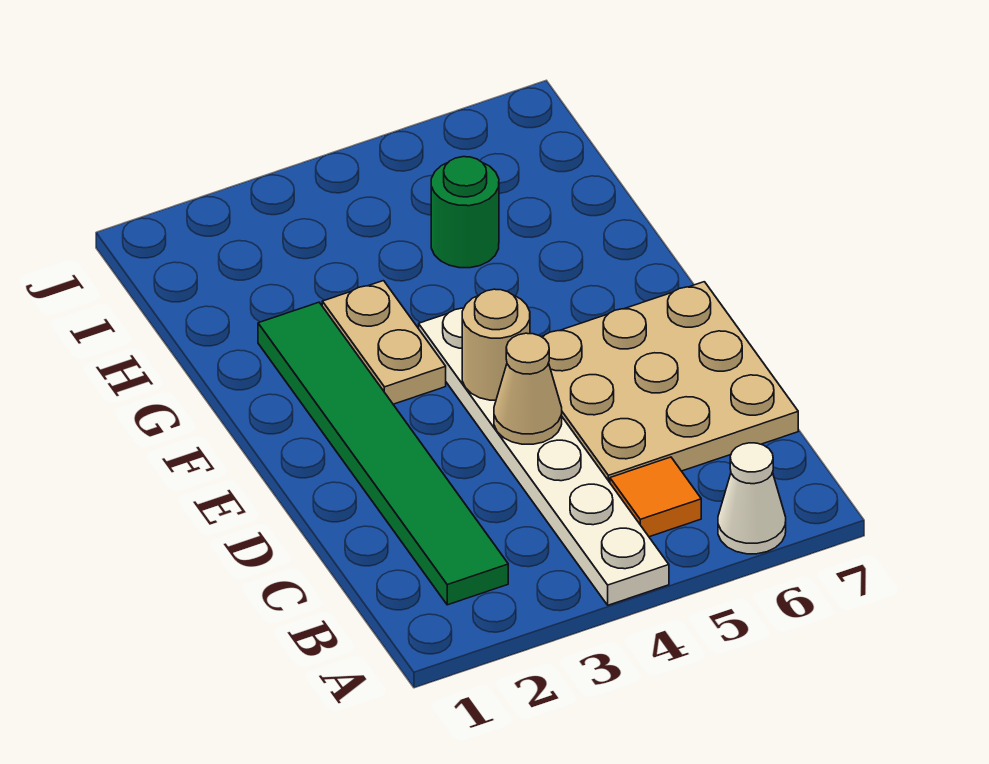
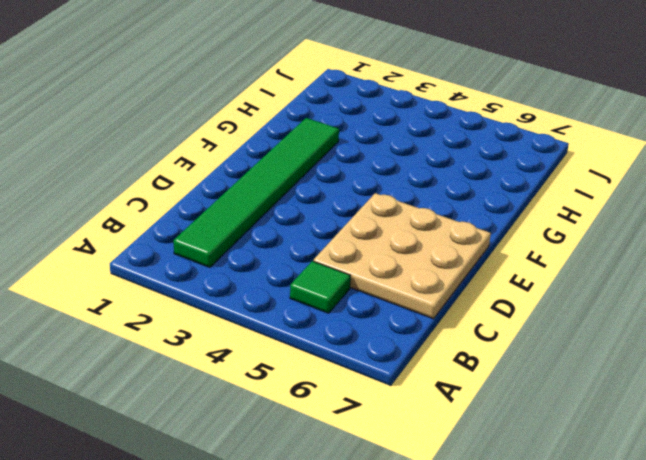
green 1x1 tile [290,261,350,313] -> orange 1x1 tile [610,457,701,537]
none -> white 1x6 plate [419,308,669,605]
none -> white 1x1 cone [718,443,786,554]

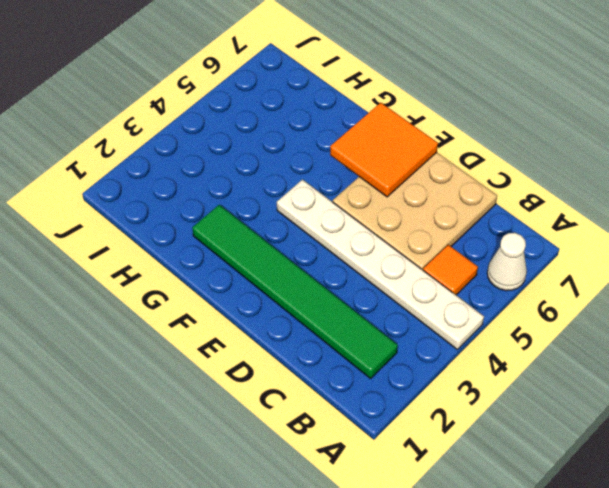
orange 2x2 tile [330,103,438,197] -> none
none -> tan 1x2 plate [322,281,446,404]
none -> green 1x1 round brick [431,157,499,268]

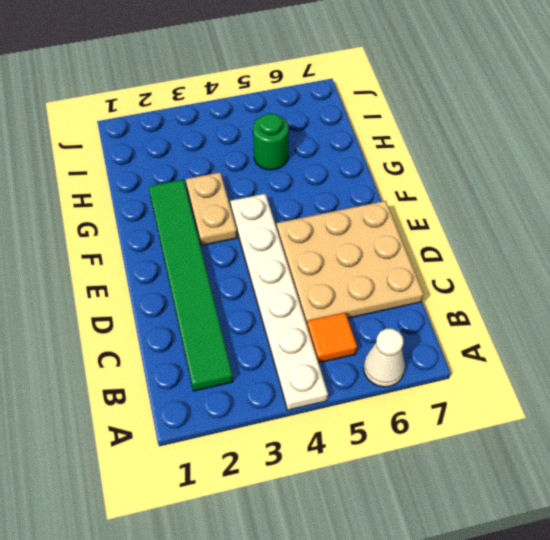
none -> tan 1x1 cone [494,333,562,444]
none -> tan 1x1 round brick [462,289,530,400]

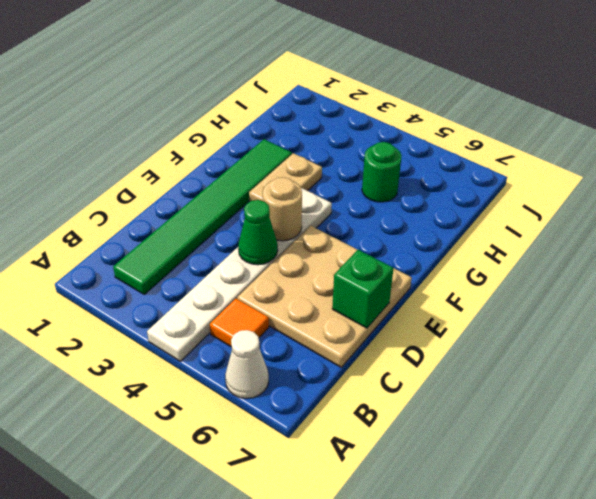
green 1x1 cone [238,200,278,265] -> tan 1x1 cone [494,333,562,444]
green 1x1 brick [332,250,394,328] -> none

